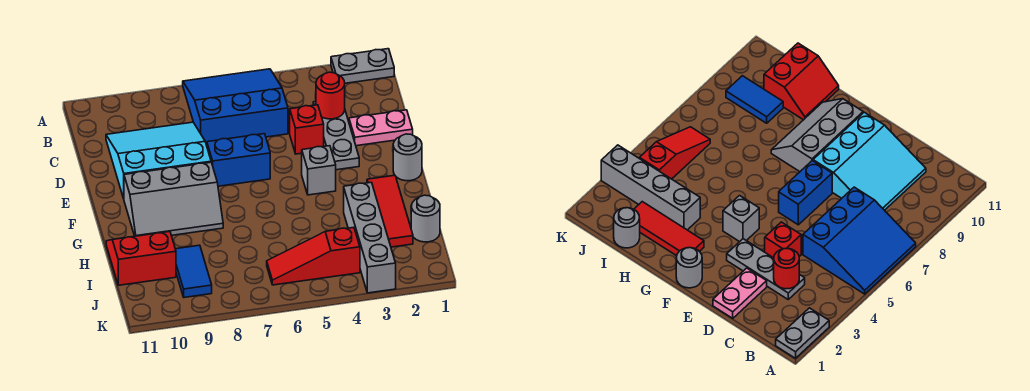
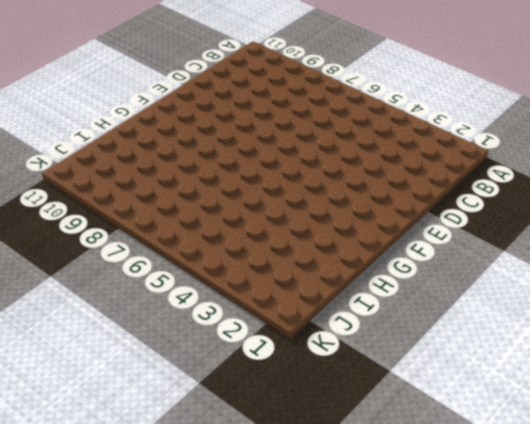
none -> grey 1x2 plate [331,49,394,83]
none -> blue 3x3 slope [183,69,288,145]
none -> grey 1x3 plate [313,101,359,170]

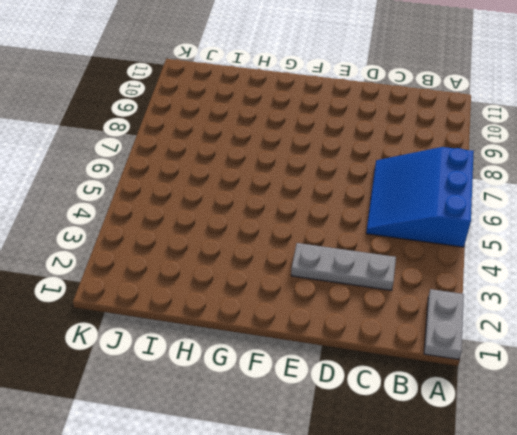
blue 3x3 slope [366,147,474,247] -> blue 3x3 slope turned to [183,69,288,145]
none -> cyan 3x3 slope [106,122,211,198]
none -> pink 1x2 plate [349,110,413,146]
none -> red 1x1 brick [290,105,324,154]

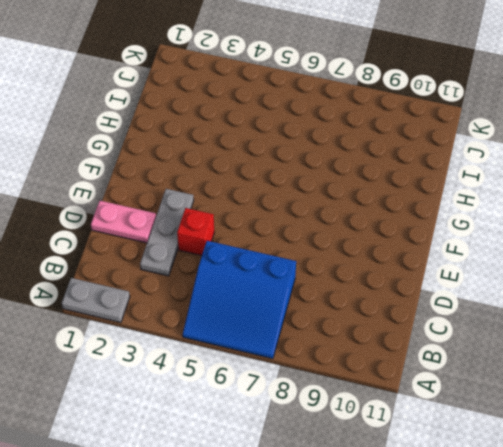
none -> cyan 3x3 slope [106,122,211,198]
none -> blue 1x2 brick [207,134,270,186]
none -> grey 1x1 round brick [393,134,422,181]

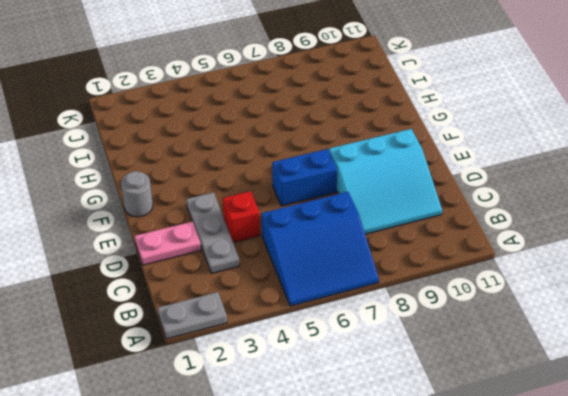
none -> grey 1x1 brick [302,146,336,195]
none -> grey 2x3 slope [124,162,223,236]
none -> red 1x3 tile [367,175,413,247]

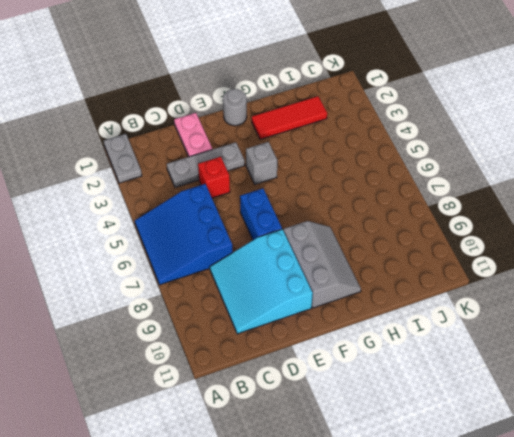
none -> grey 1x4 brick [344,182,396,293]
none -> red 2x2 slope [106,232,176,285]
none -> grey 1x1 round brick [411,195,440,242]

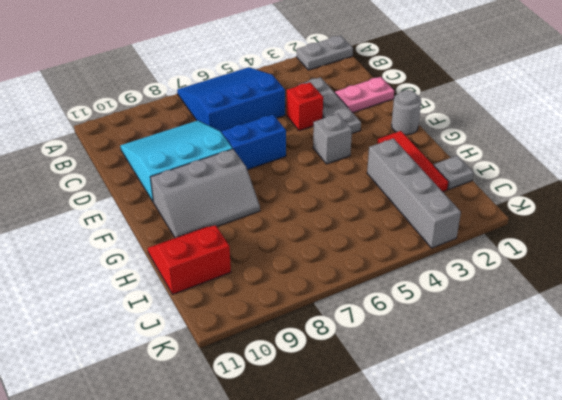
grey 1x1 plate [434,156,473,189] -> grey 1x1 round brick [411,195,440,242]
none -> blue 1x2 tile [176,245,212,297]
none -> red 1x3 slope [267,227,360,285]
none -> red 1x1 round brick [316,72,345,119]

